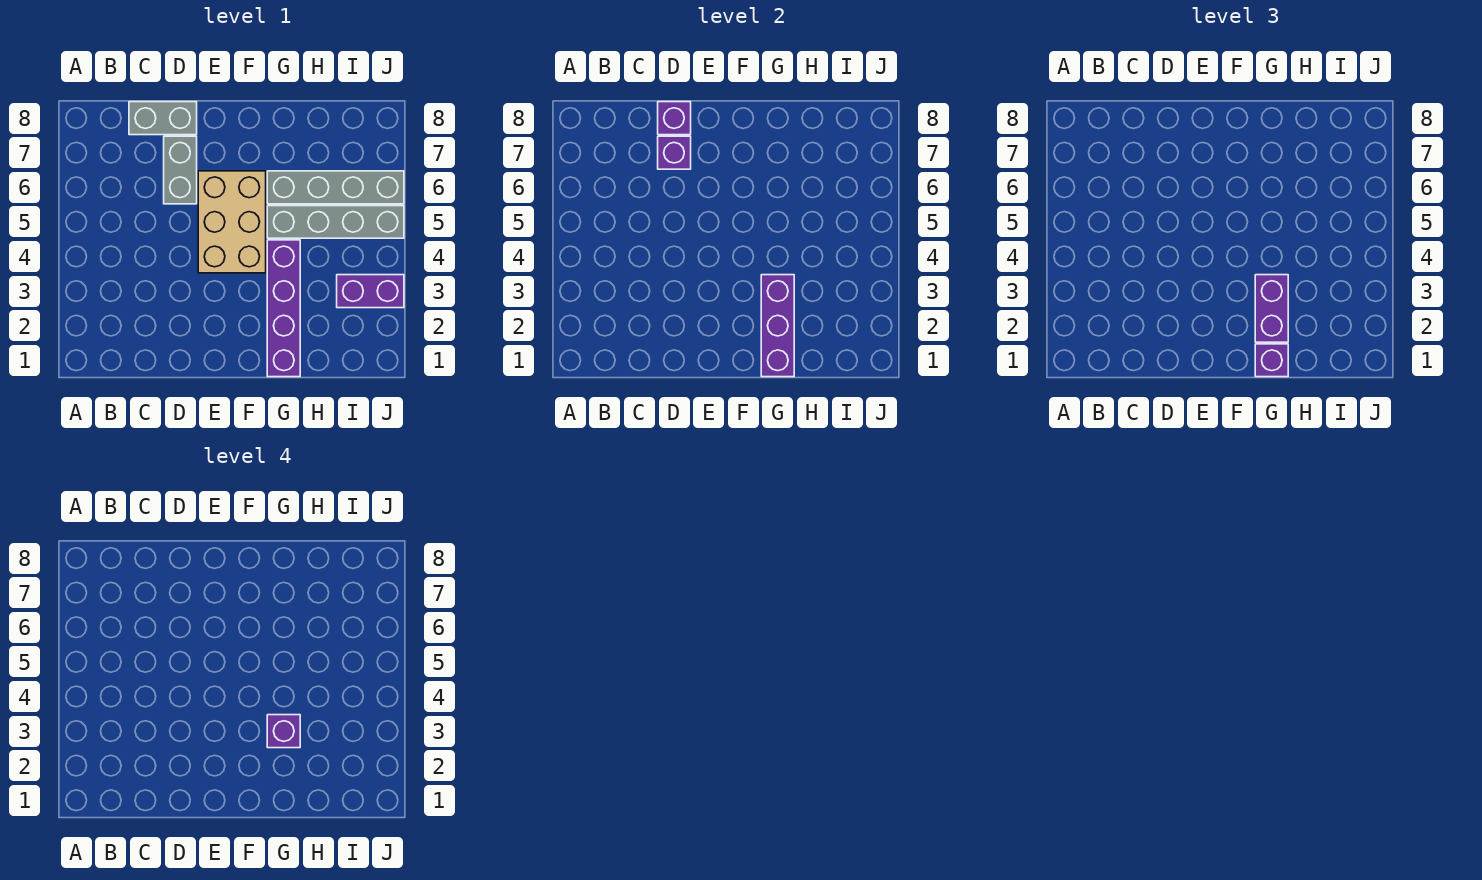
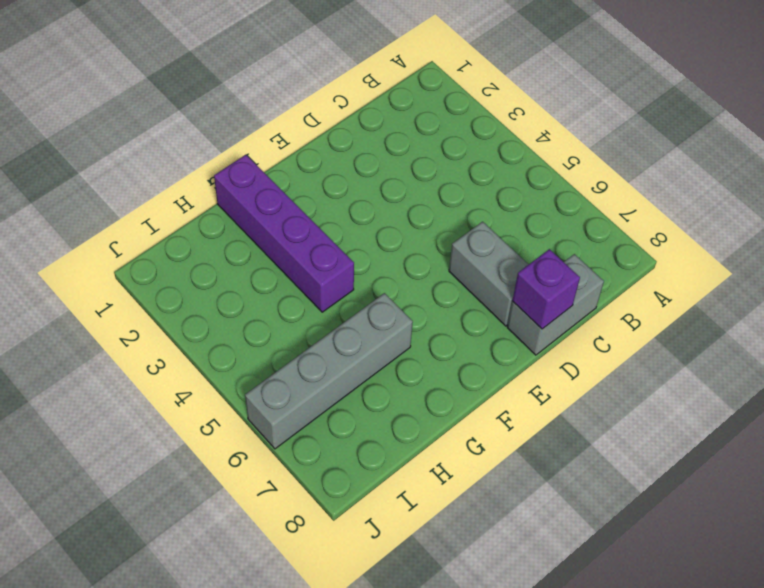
none -> tan 2x3 brick [198,171,266,273]
none -> grey 1x4 brick [267,206,404,238]
none -> purple 1x2 brick [337,275,404,308]

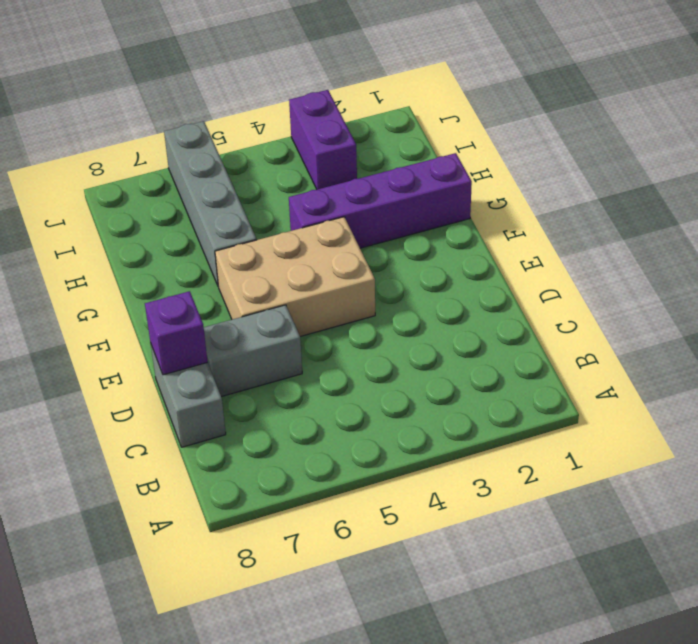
none -> grey 1x4 brick [267,206,404,238]
none -> purple 1x1 brick [658,136,691,169]
none -> purple 1x3 brick [761,275,794,377]

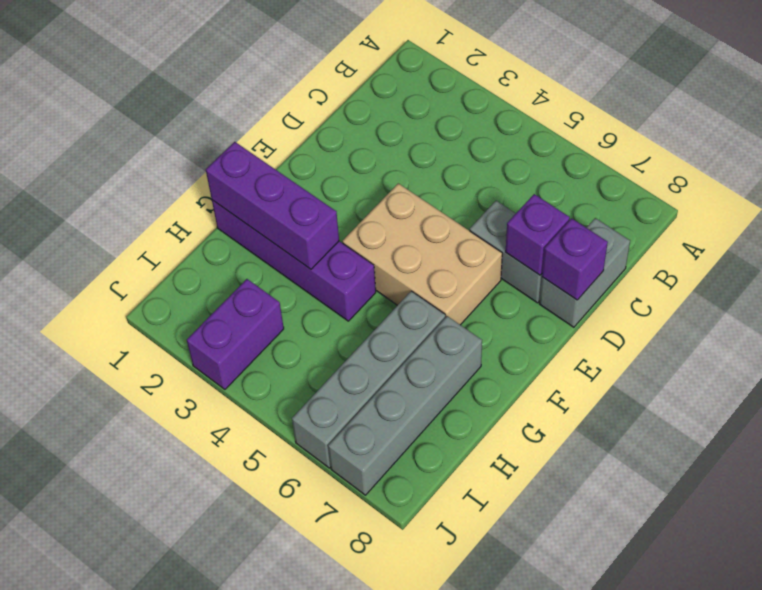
grey 1x4 brick [328,316,482,495] -> grey 1x4 brick moved to [267,206,404,238]
none -> purple 1x1 brick [1255,344,1288,377]
none -> purple 1x2 brick [1255,275,1288,342]
none -> purple 1x1 brick [267,715,300,748]

